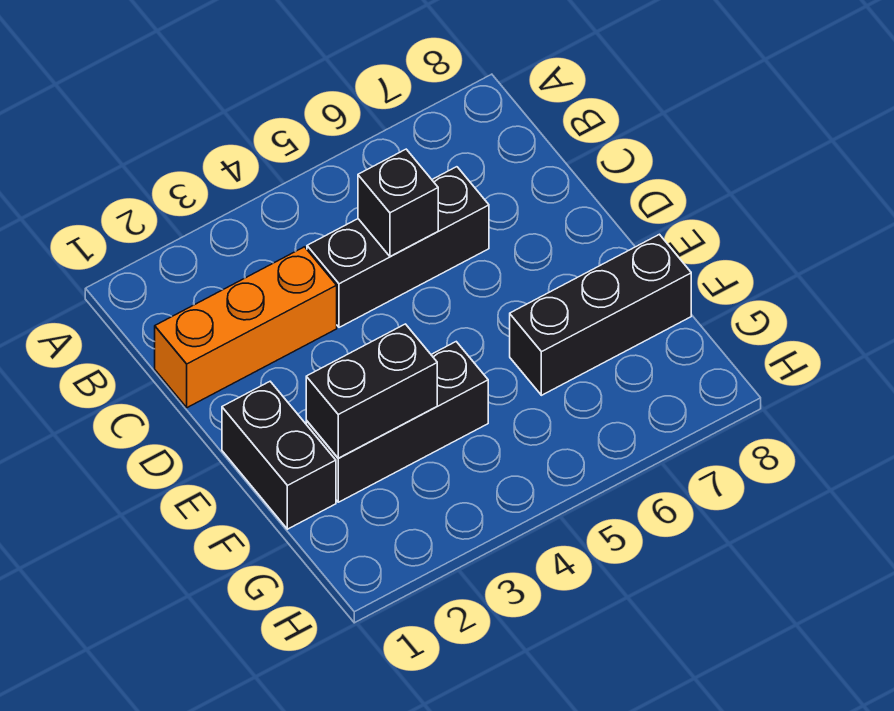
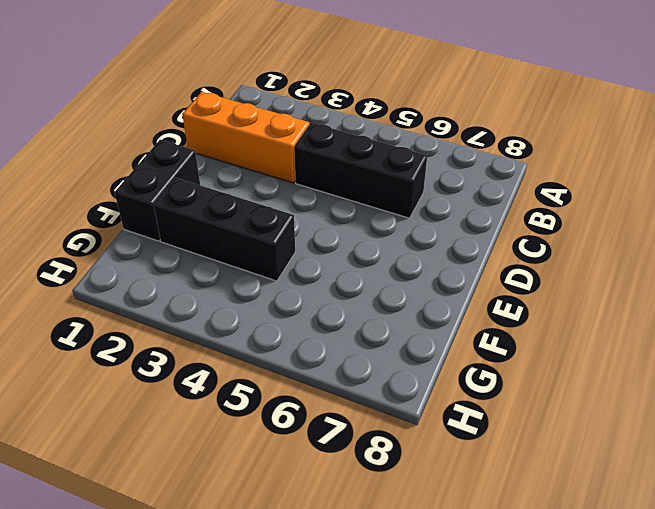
none -> black 1x3 brick [510,234,691,395]
none -> black 1x1 brick [358,149,438,256]

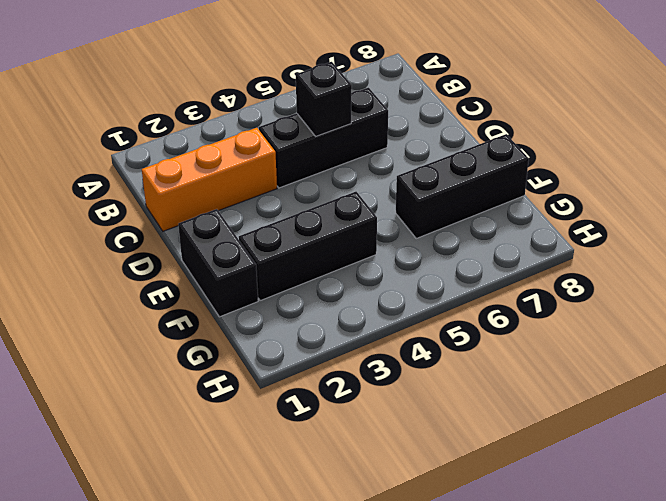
none -> black 1x2 brick [306,324,437,458]

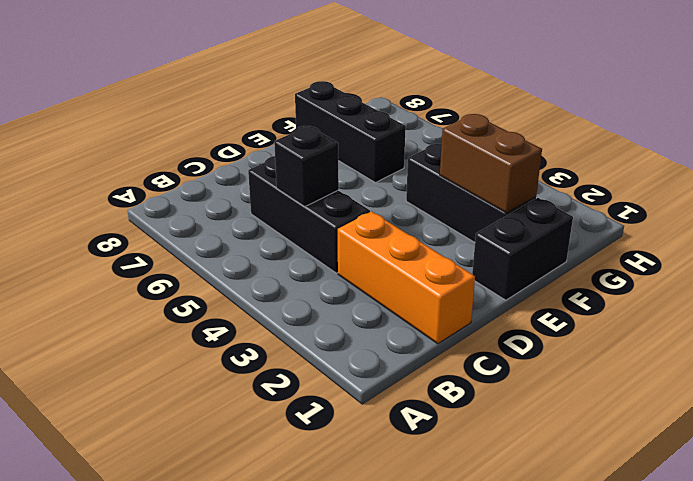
brown 1x2 brick [440,114,542,213] -> black 1x2 brick [306,324,437,458]

